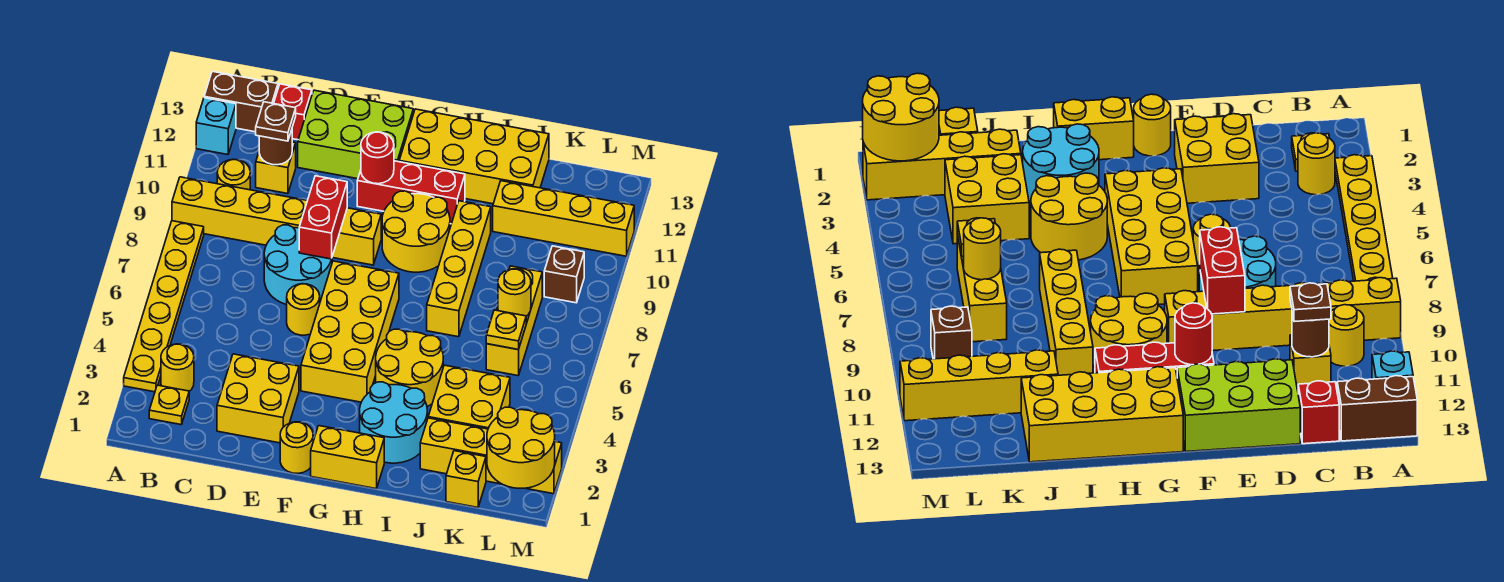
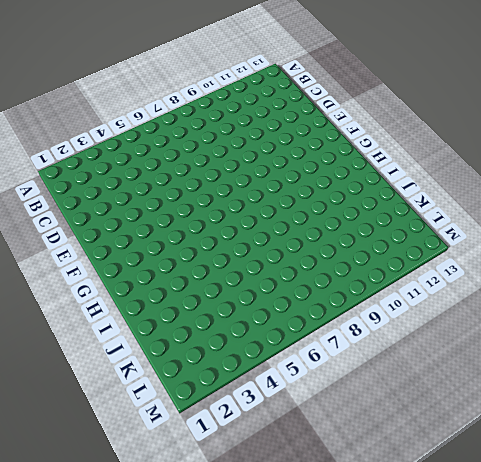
none -> yellow 1x6 plate [124,221,204,392]
none -> yellow 1x6 brick [172,177,381,265]
none -> cyan 1x1 brick [196,98,236,155]
none -> brown 1x2 brick [204,71,278,132]

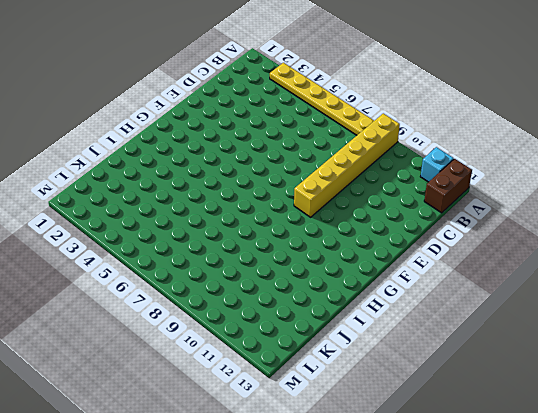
none -> yellow 1x1 plate [149,385,189,425]
none -> yellow 1x1 round brick [161,344,194,391]
none -> yellow 1x1 round brick [217,159,250,190]
none -> yellow 1x1 brick [256,142,296,194]

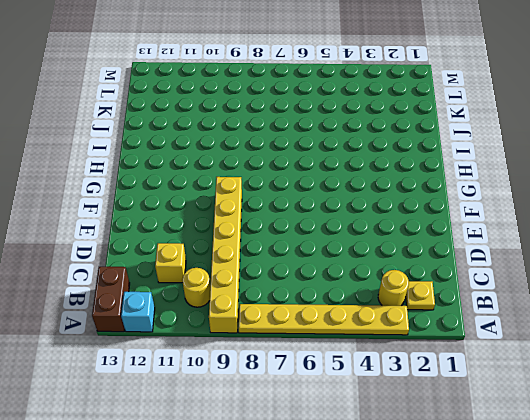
none -> red 1x1 brick [274,84,312,140]
none -> yellow 2x2 brick [217,354,299,443]
none -> cyan 2x2 round brick [264,225,332,305]
none -> lime 2x3 brick [298,90,413,179]

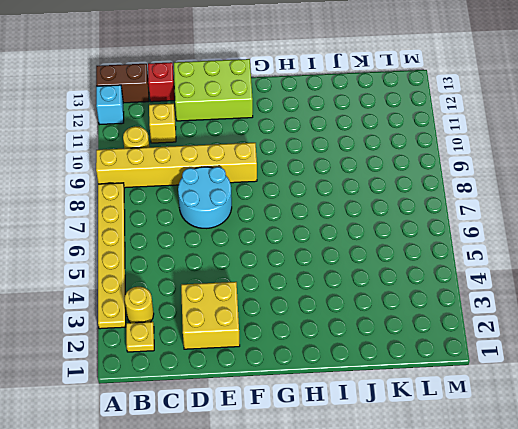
none -> yellow 1x1 round brick [287,284,320,335]
none -> yellow 1x1 round brick [280,422,313,473]
none -> yellow 2x4 brick [301,261,399,402]
none -> red 1x3 brick [357,161,465,224]

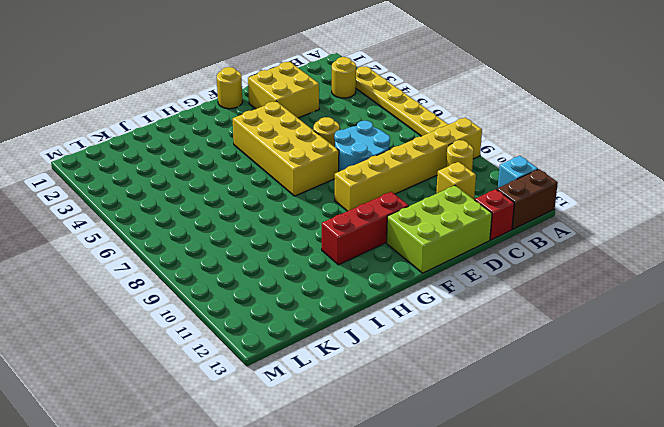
none -> yellow 1x1 plate [149,385,189,425]
none -> yellow 1x2 brick [311,426,384,489]
none -> yellow 2x2 round brick [382,191,450,272]
none -> yellow 2x4 brick [399,109,549,204]

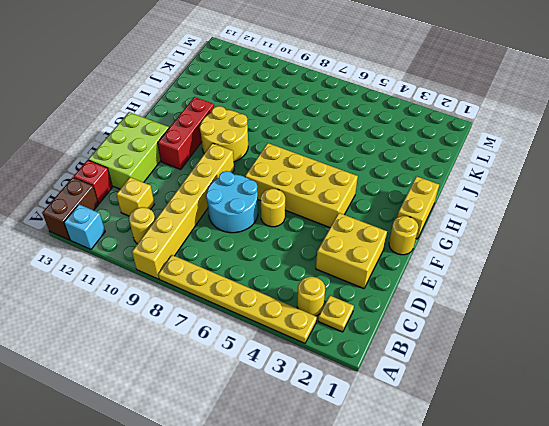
none -> yellow 2x4 brick [399,109,549,204]
none -> cyan 2x2 round brick [360,382,427,463]
none -> yellow 2x2 round brick [376,329,443,407]
none -> yellow 1x4 brick [427,201,491,337]

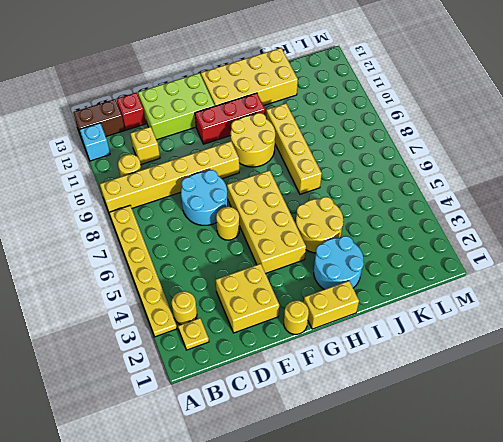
none -> yellow 1x4 brick [420,418,562,494]
none -> yellow 2x2 brick [428,365,510,429]
none -> yellow 1x4 brick [493,181,634,256]
none -> yellow 1x1 brick [446,451,486,507]

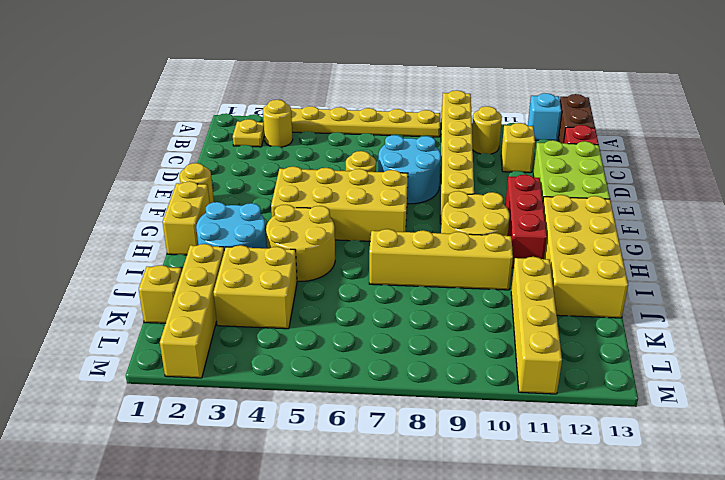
none -> yellow 2x2 brick [217,354,299,443]
none -> yellow 1x3 brick [486,266,542,376]
none -> brown 1x1 brick [544,246,584,303]
none -> brown 1x1 round brick [259,130,292,165]

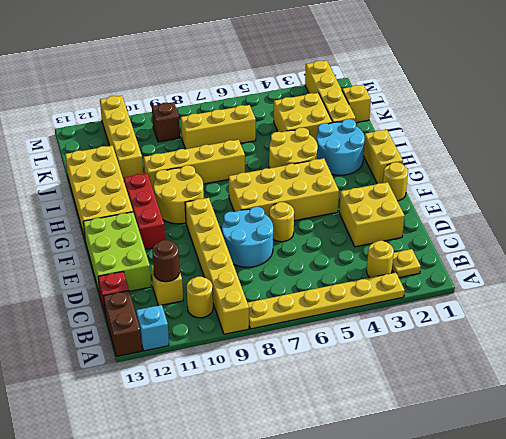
none -> red 1x2 brick [299,176,347,259]
none -> red 1x1 round brick [361,132,394,184]
none -> yellow 1x1 plate [486,310,526,350]
none -> yellow 1x1 round brick [498,269,531,316]

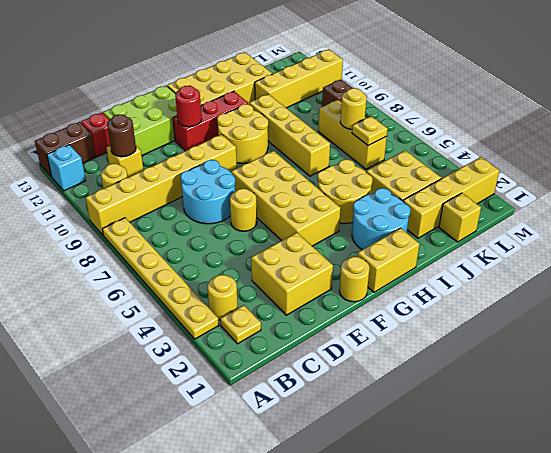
none -> red 1x2 brick [299,176,347,259]
none -> yellow 2x2 round brick [487,407,555,488]
none -> brown 1x1 plate [256,102,296,141]

